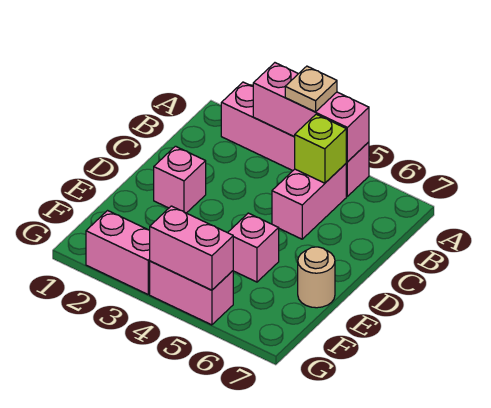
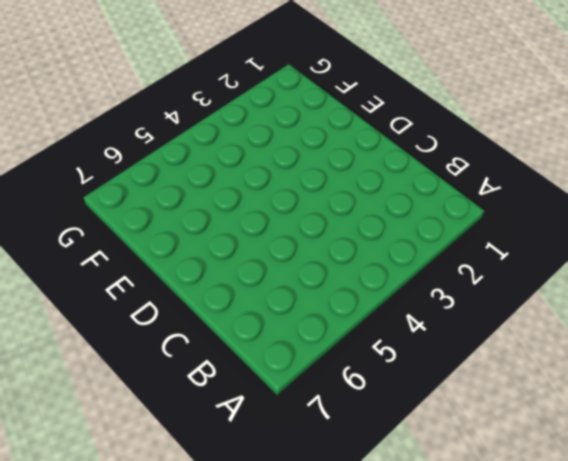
none -> pink 1x4 brick [221,82,369,196]
none -> pink 1x2 brick [272,164,346,239]

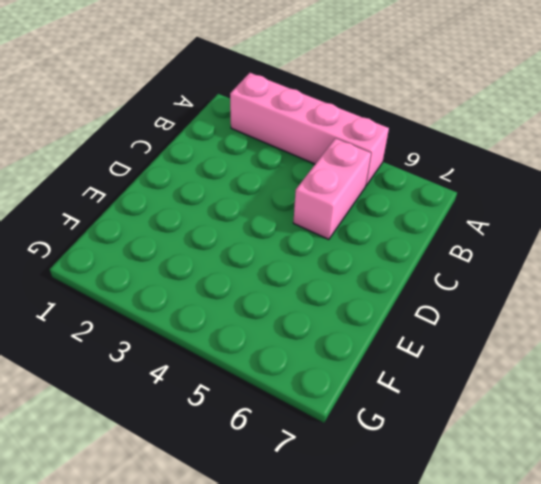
none -> pink 1x1 brick [154,146,206,213]
none -> pink 1x1 brick [228,213,279,282]

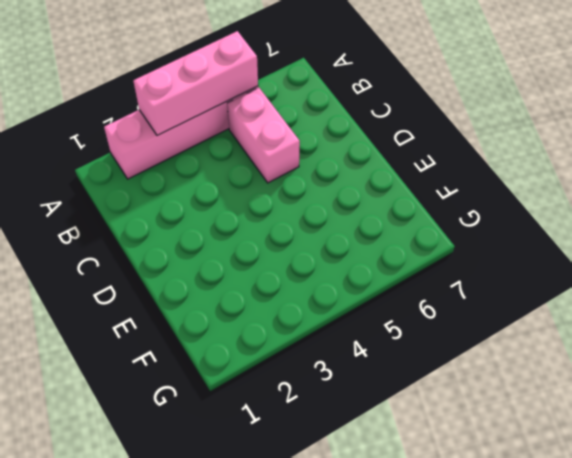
none -> pink 1x1 brick [154,146,206,213]
none -> pink 1x1 brick [228,213,279,282]

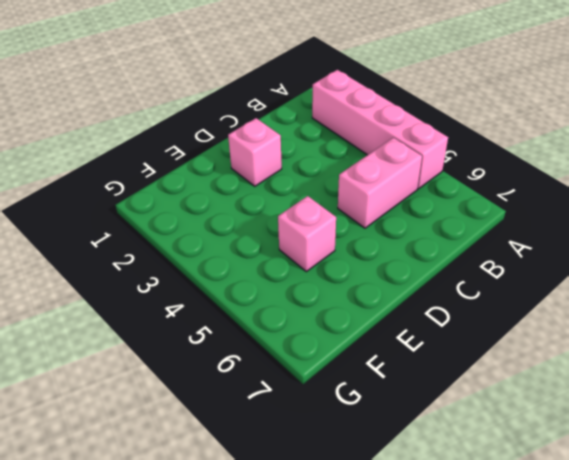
none -> tan 1x1 round brick [298,247,335,308]
none -> pink 1x2 brick [86,211,150,294]

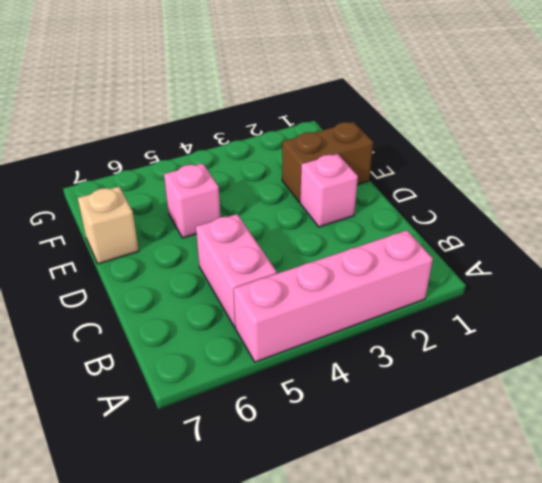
brown 1x2 brick [282,122,373,202] -> none
tan 1x1 brick [78,186,139,264] -> tan 1x1 round brick [298,247,335,308]
none -> pink 1x2 brick [86,211,150,294]
none -> pink 1x2 brick [150,261,233,325]

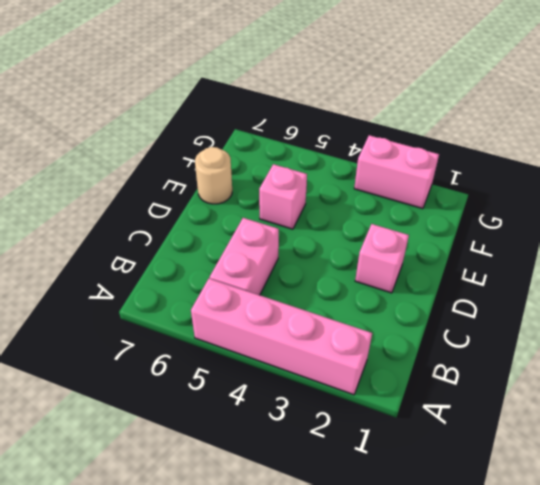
none -> pink 1x2 brick [150,261,233,325]
none -> pink 1x3 brick [253,63,369,162]

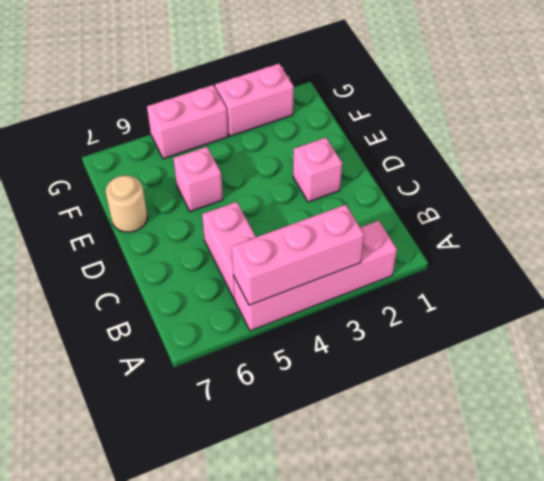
none -> lime 1x1 brick [295,114,346,183]
none -> pink 1x2 brick [150,206,233,290]

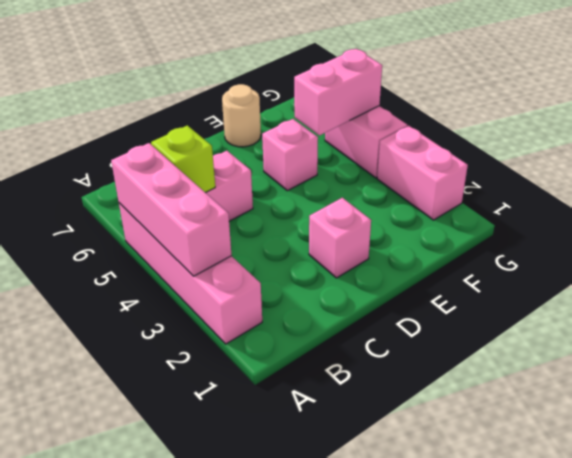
pink 1x2 brick [294,49,382,135] -> pink 1x2 brick turned to [150,206,233,290]
none -> tan 1x1 plate [285,66,337,112]

